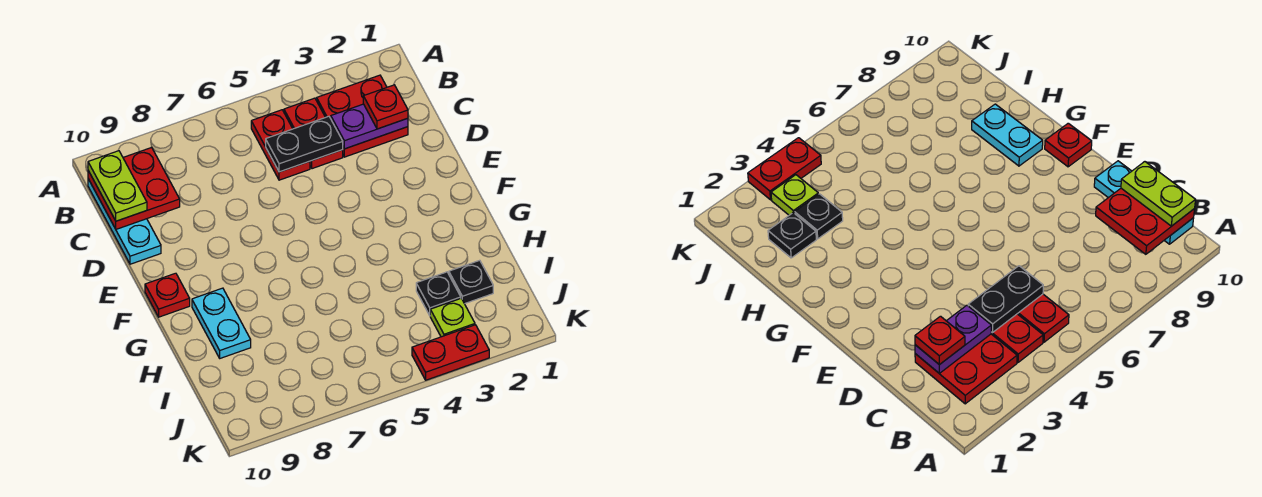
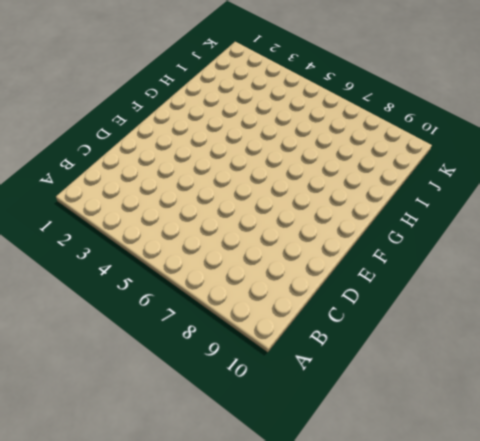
none -> red 2x2 plate [317,75,408,157]
none -> red 1x2 plate [284,98,343,169]
none -> red 1x2 plate [251,110,310,180]

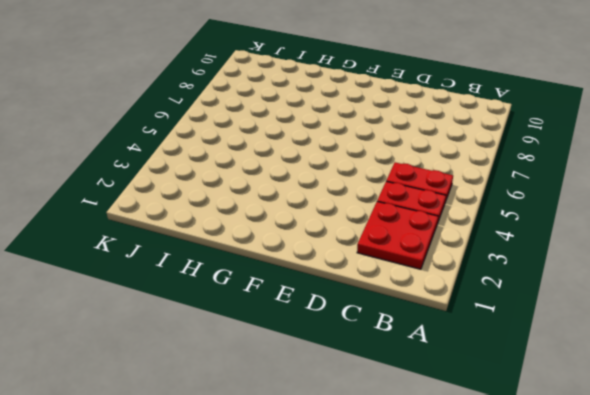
none -> cyan 1x3 plate [88,179,161,264]
none -> red 1x1 plate [145,273,190,317]
none -> cyan 1x2 plate [192,288,251,358]

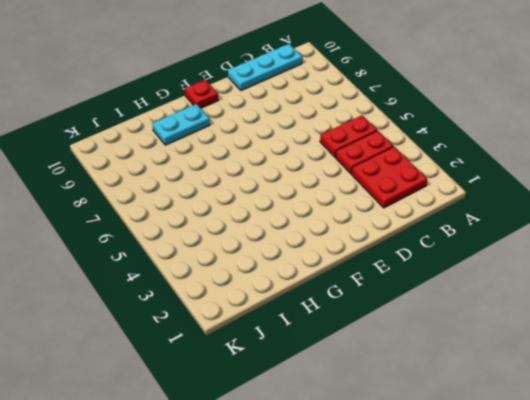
none -> black 1x1 plate [449,260,493,304]
none -> black 1x1 plate [416,272,461,315]
none -> lime 1x1 plate [430,299,475,337]

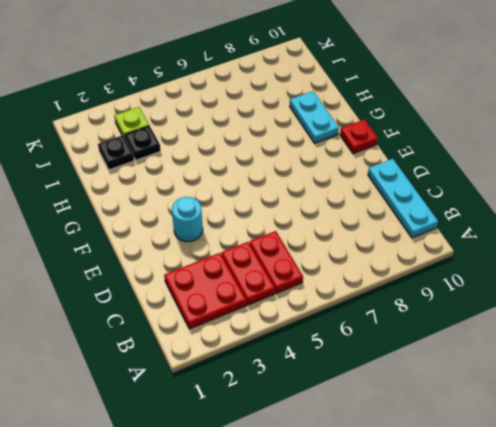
cyan 1x1 round brick [172,197,203,242] -> none
none -> red 1x2 plate [412,325,489,380]
none -> red 2x2 plate [88,147,180,229]
none -> purple 1x2 plate [331,104,408,149]

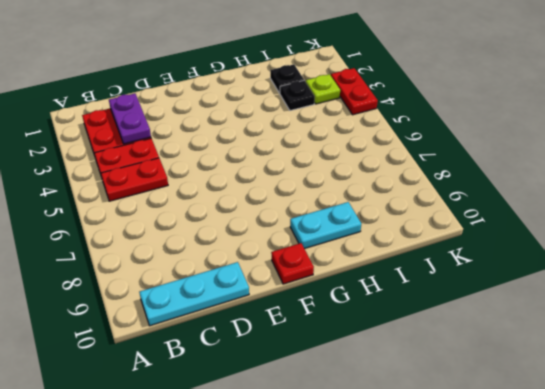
none -> red 2x2 plate [88,147,180,229]
none -> black 1x2 plate [266,116,343,172]
none -> lime 1x2 plate [88,151,147,221]

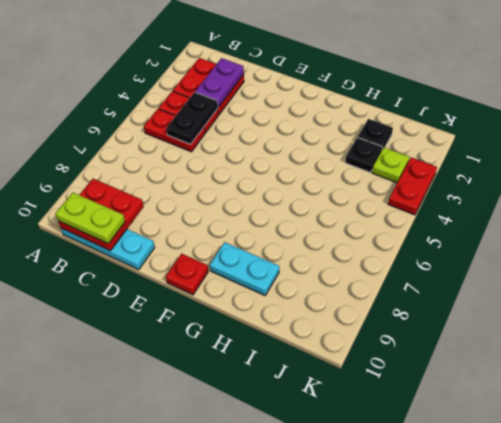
none -> red 1x1 plate [363,85,408,129]

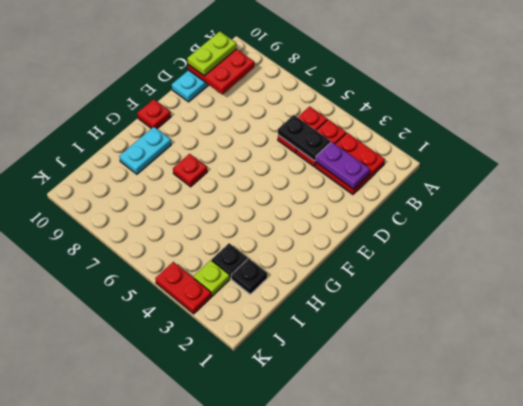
red 1x1 plate [173,154,207,187] -> red 1x1 plate moved to [363,85,408,129]

